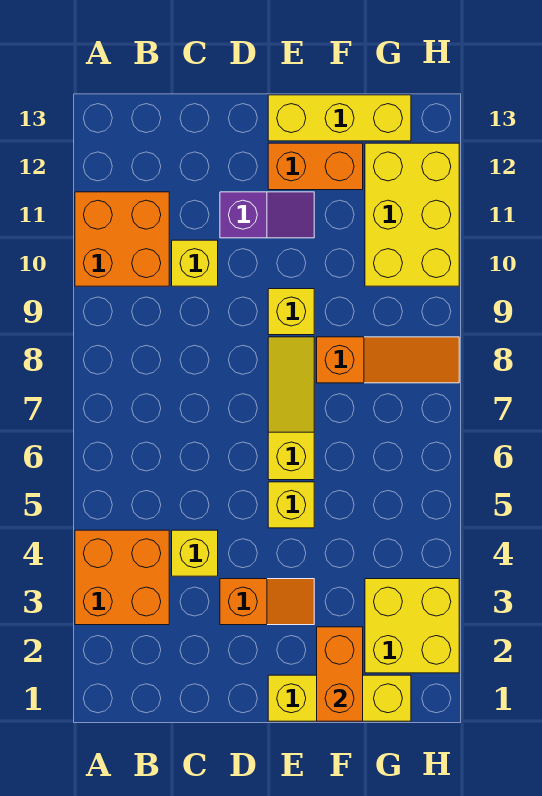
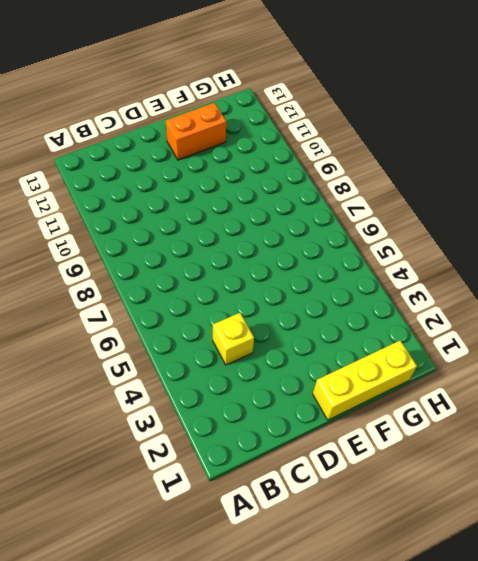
none -> orange 2x2 brick [75,530,169,625]
none -> orange 2x2 brick [75,192,169,286]
none -> yellow 1x1 brick [172,240,218,286]

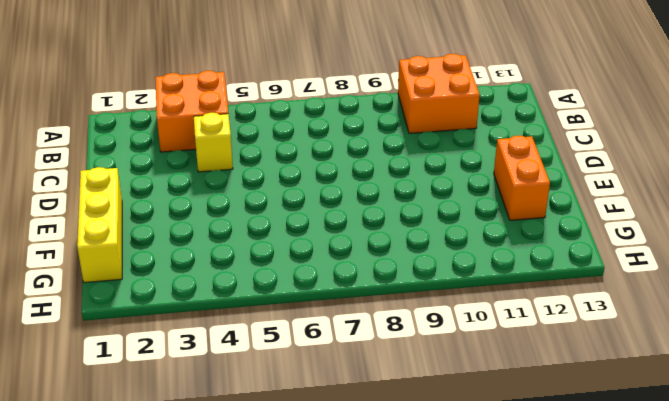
none -> yellow 1x1 brick [172,240,218,286]
none -> orange 1x2 slope [220,579,314,625]
none -> purple 1x2 slope [220,192,314,238]

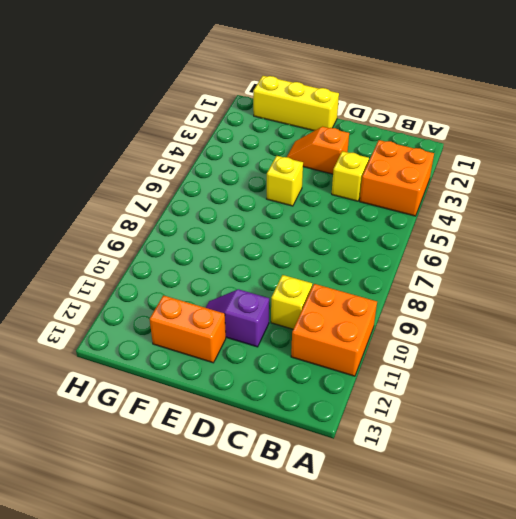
none -> yellow 1x3 slope [268,337,314,480]
none -> yellow 1x1 brick [268,289,314,335]
none -> yellow 1x3 brick [268,95,411,141]

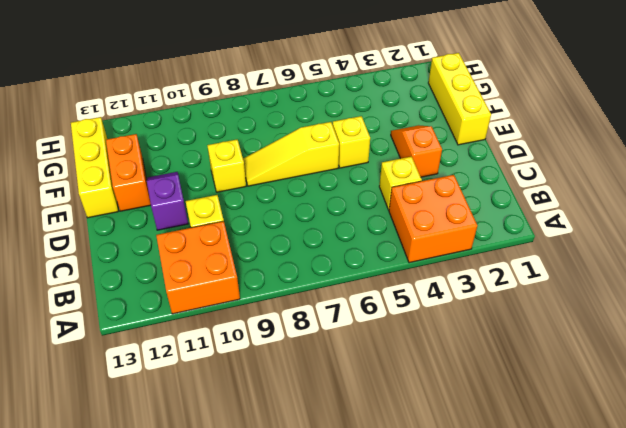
none -> orange 1x3 slope [317,337,459,383]
none -> yellow 2x2 brick [365,579,459,673]
none -> yellow 2x3 brick [365,143,459,286]

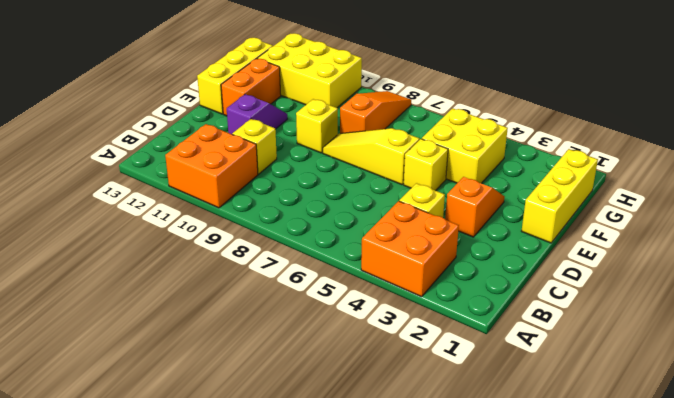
yellow 2x2 brick [422,108,508,183] -> yellow 2x2 brick moved to [365,579,459,673]
none -> orange 1x2 brick [317,627,363,721]

